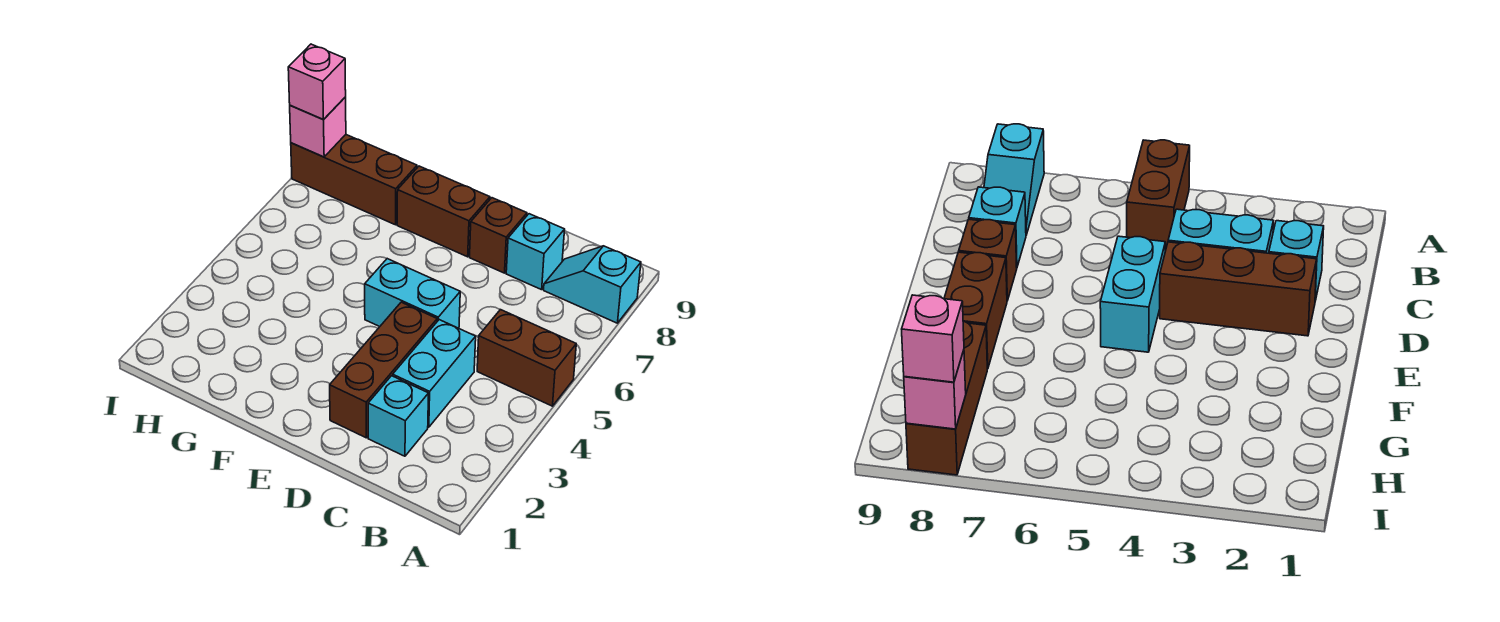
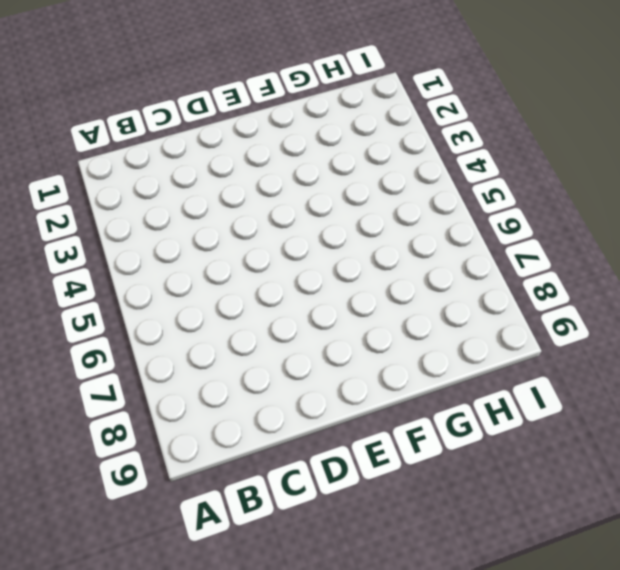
none -> brown 1x2 brick [477,310,576,406]
none -> cyan 1x2 slope [544,246,641,323]
none -> cyan 1x1 brick [368,376,429,456]

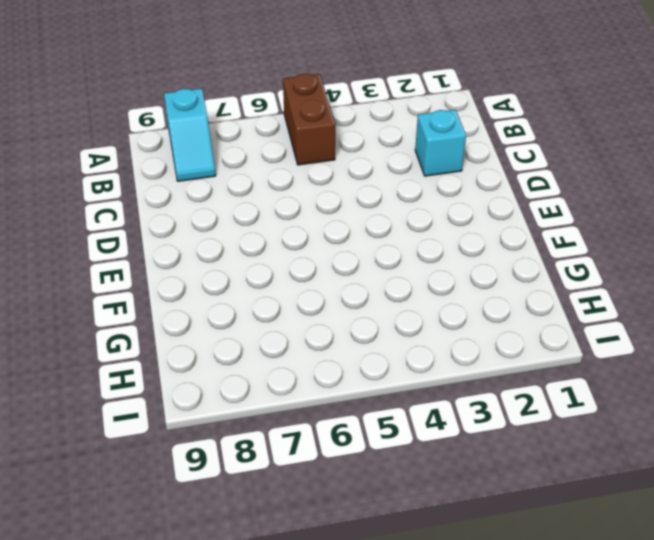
none -> cyan 1x2 brick [393,320,476,427]
none -> cyan 1x1 brick [506,214,565,290]
none -> brown 1x3 brick [330,302,437,438]

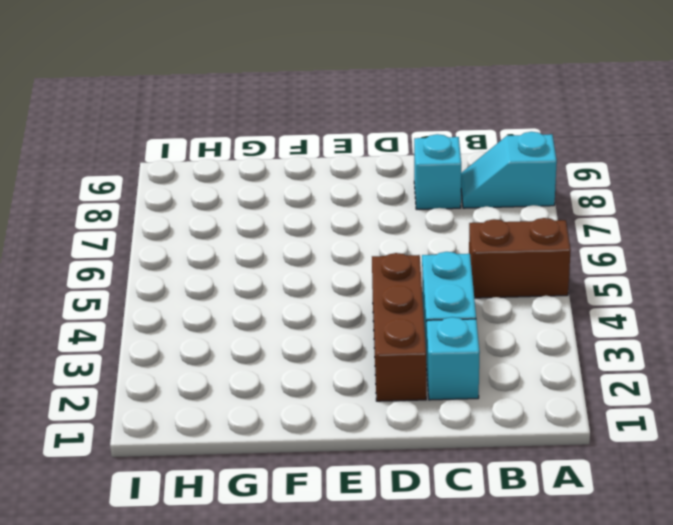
none -> cyan 1x2 brick [365,259,460,328]
none -> brown 1x1 brick [470,198,527,273]
none -> brown 1x2 brick [397,166,490,257]

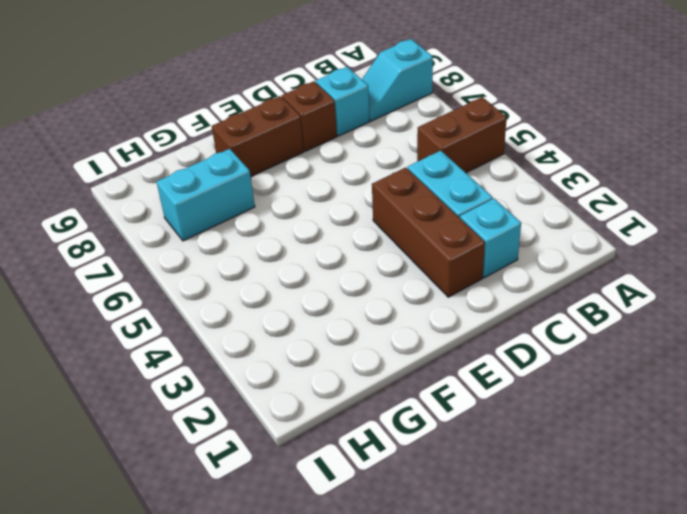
cyan 1x2 brick [157,149,255,241] -> cyan 1x2 brick moved to [365,259,460,328]
none -> brown 1x3 brick [291,135,417,225]
none -> pink 1x1 brick [290,97,346,157]
none -> pink 1x1 brick [288,44,346,119]

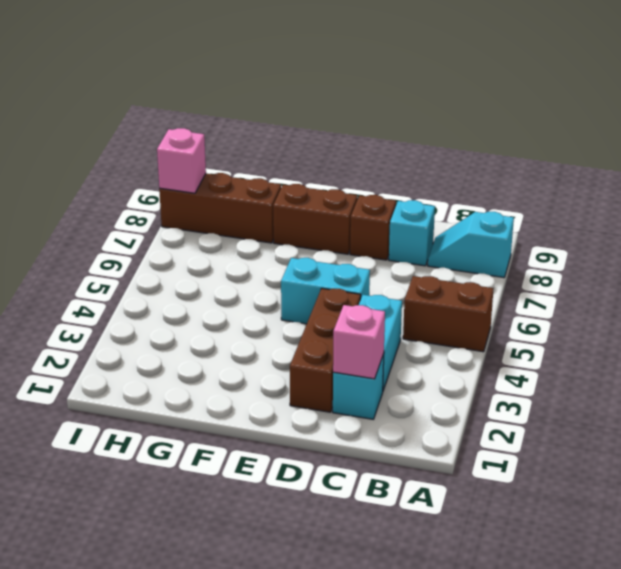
pink 1x1 brick [333,305,385,379] -> pink 1x1 brick moved to [288,44,346,119]

